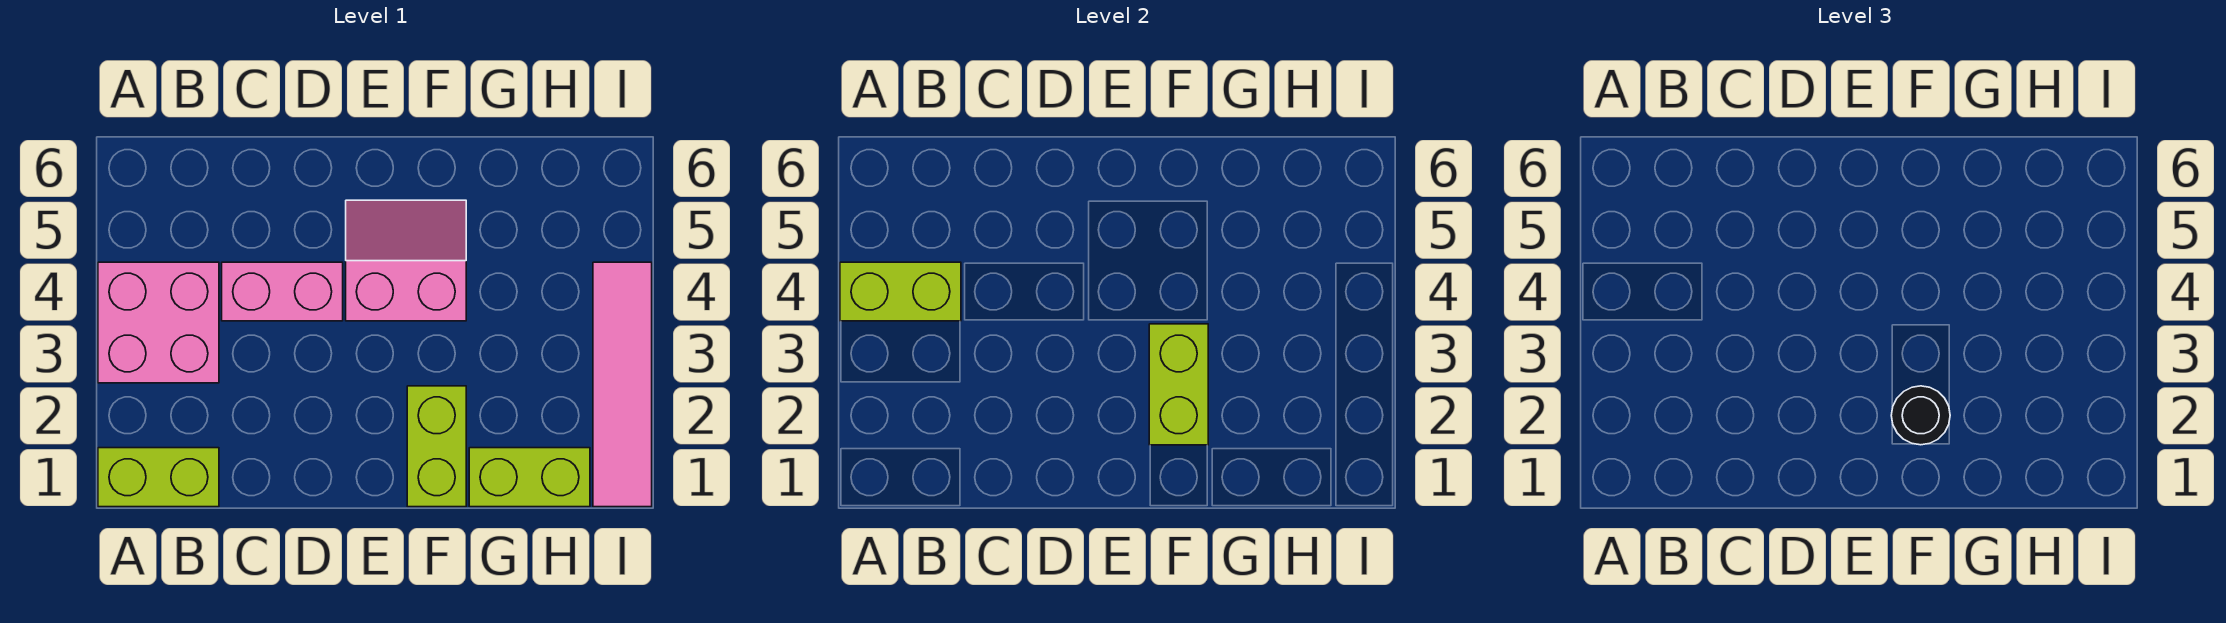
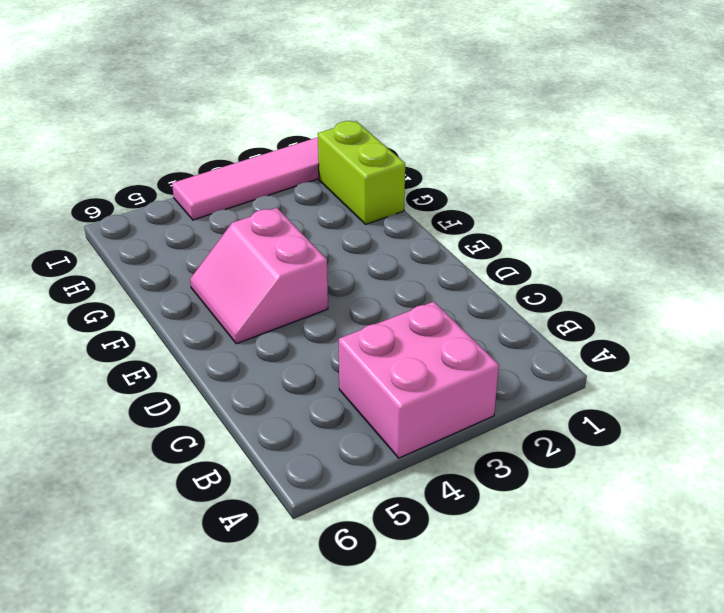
none -> lime 1x2 brick [98,448,219,507]
none -> pink 1x2 brick [222,262,343,321]

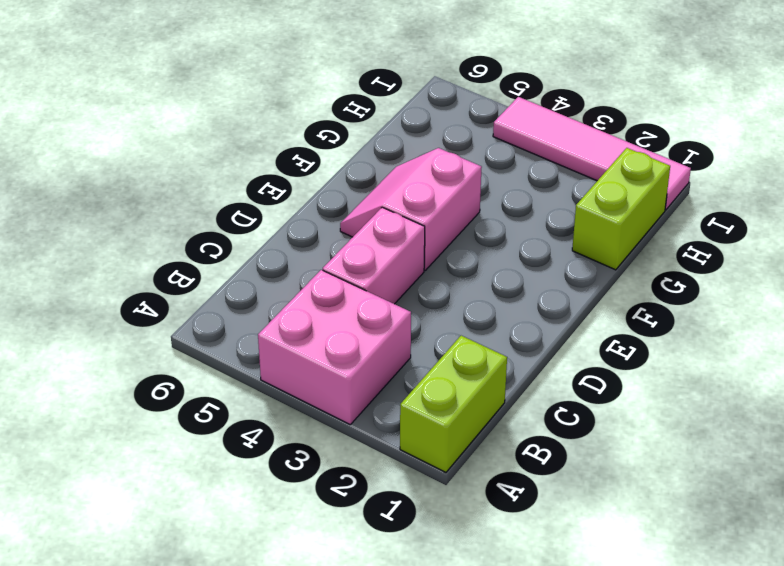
none -> lime 1x2 brick [407,386,466,507]
none -> lime 1x2 brick [840,262,961,321]

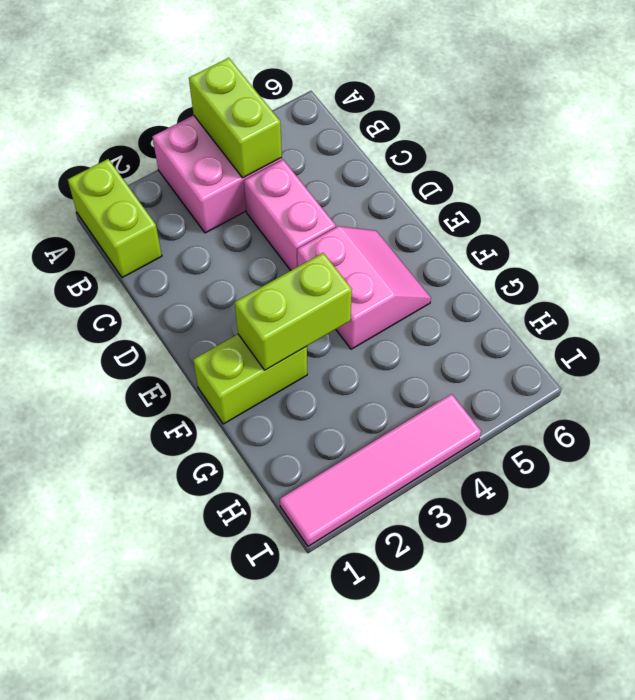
none -> lime 1x2 brick [469,448,590,507]
none -> black 1x1 round brick [1891,386,1950,445]

